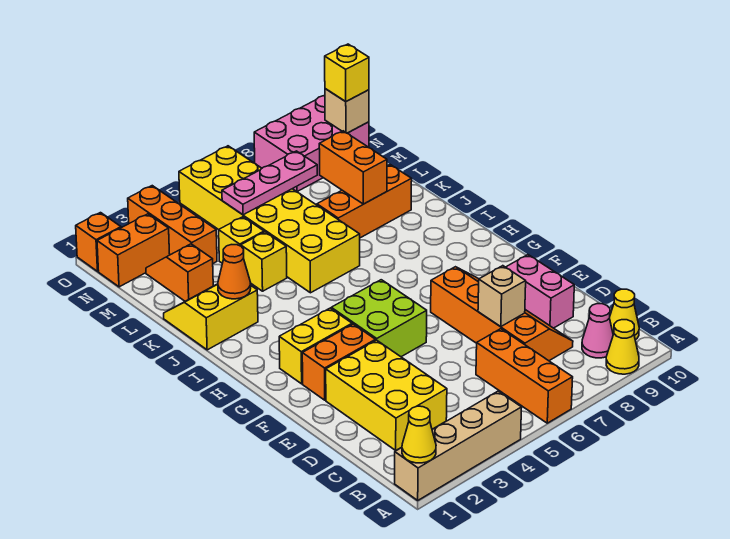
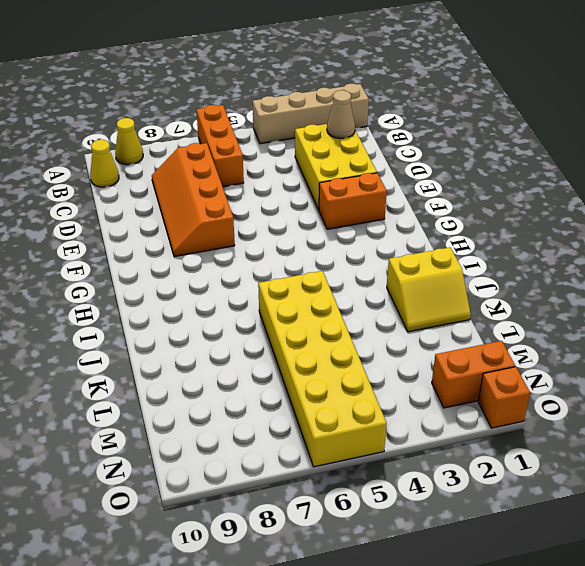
tan 1x1 cone [327,90,355,138] -> none
none -> pink 1x1 cone [582,304,613,358]
none -> pink 1x2 brick [506,255,574,328]
none -> lime 2x2 brick [331,280,427,357]

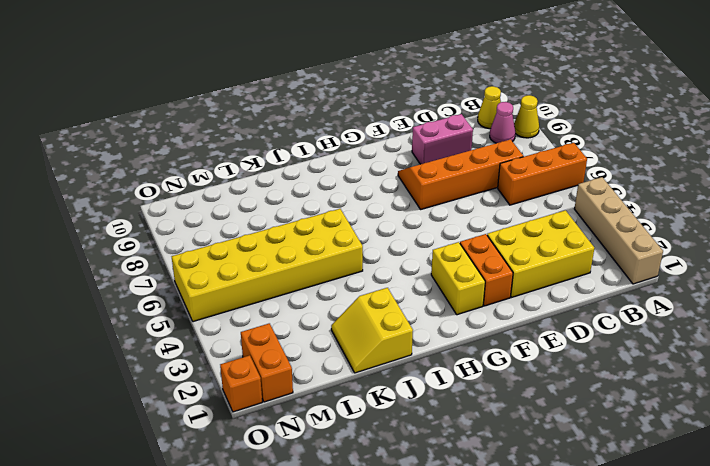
none -> lime 2x2 brick [331,280,427,357]
none -> yellow 1x1 brick [241,232,287,291]
none -> orange 1x3 brick [317,165,412,238]

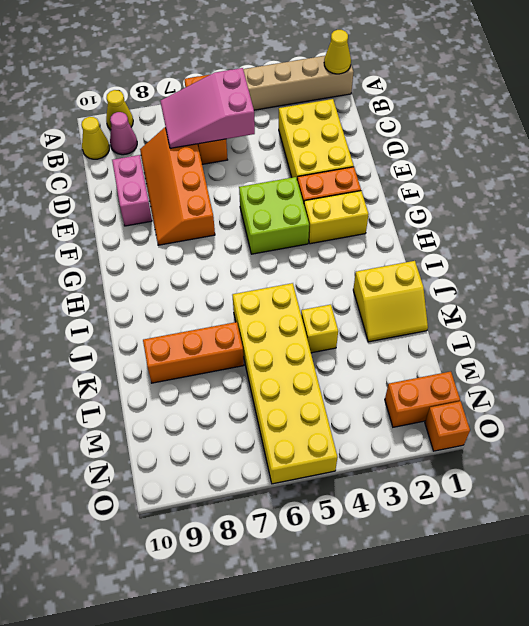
pink 2x3 slope [161,68,255,148] -> none
none -> orange 1x2 slope [146,244,213,301]
none -> yellow 1x1 brick [219,217,264,263]
none -> orange 1x3 brick [128,186,217,263]

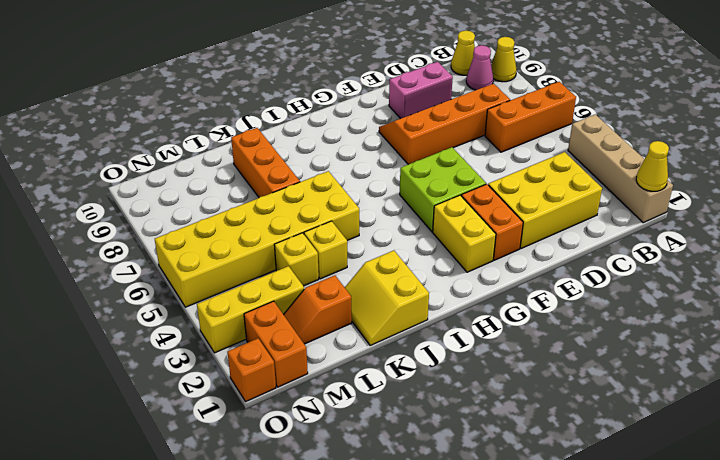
yellow 1x3 brick [197,266,304,353] -> orange 1x3 brick [128,186,217,263]
none -> pink 2x3 brick [254,95,369,192]
none -> tan 1x1 brick [478,266,526,327]
none -> orange 1x1 cone [218,245,251,299]

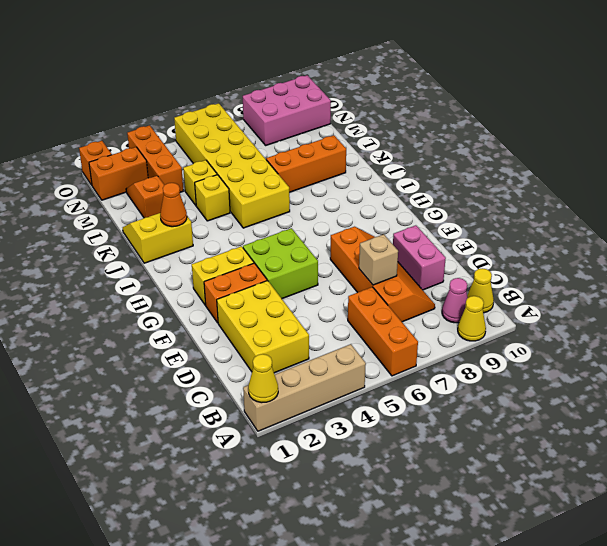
none -> orange 1x2 brick [319,131,387,204]
none -> pink 1x3 plate [222,151,317,215]
none -> tan 1x1 brick [325,89,369,133]

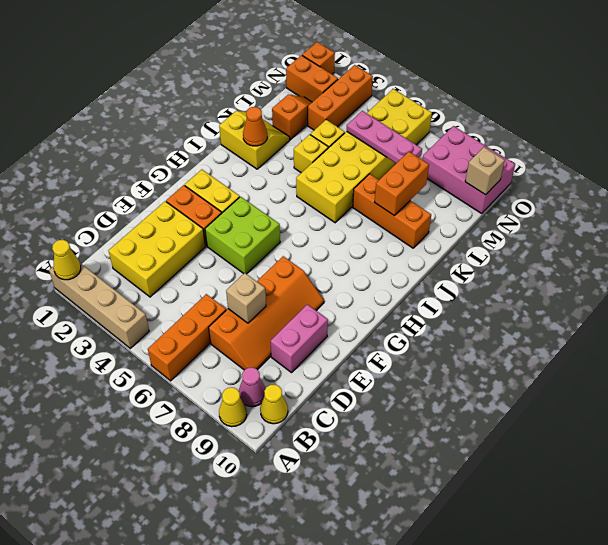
none -> yellow 1x1 brick [325,44,369,101]

